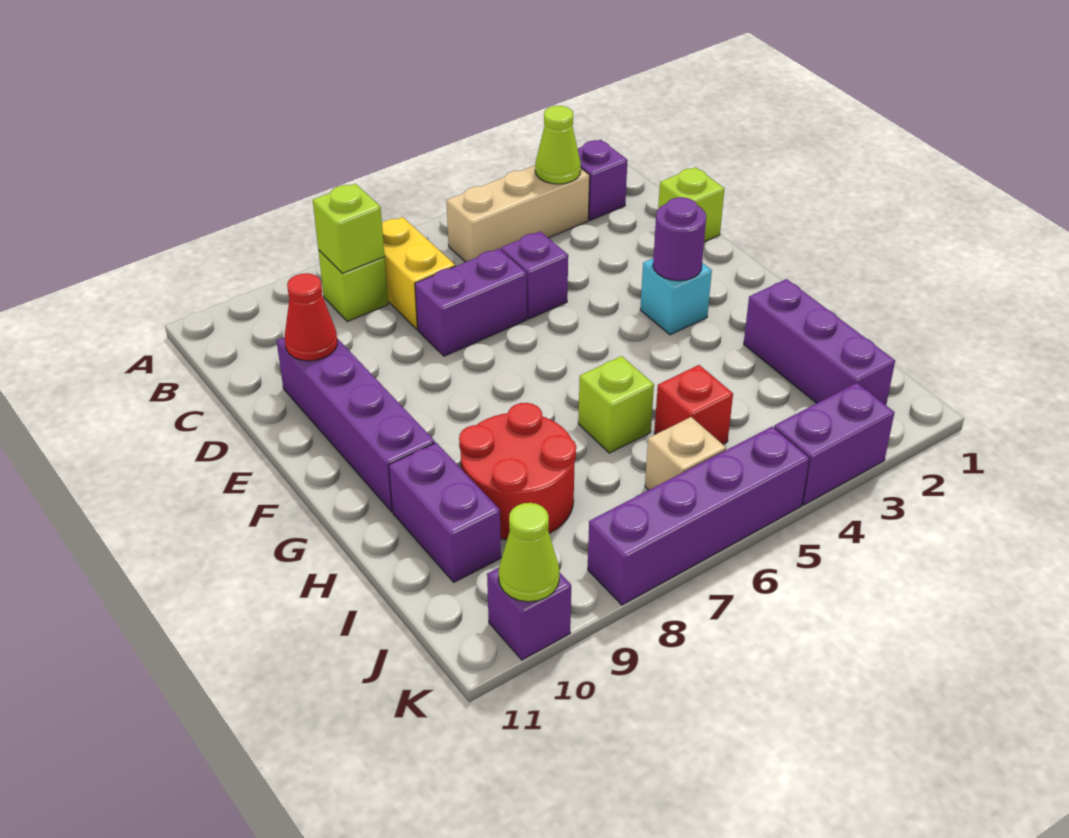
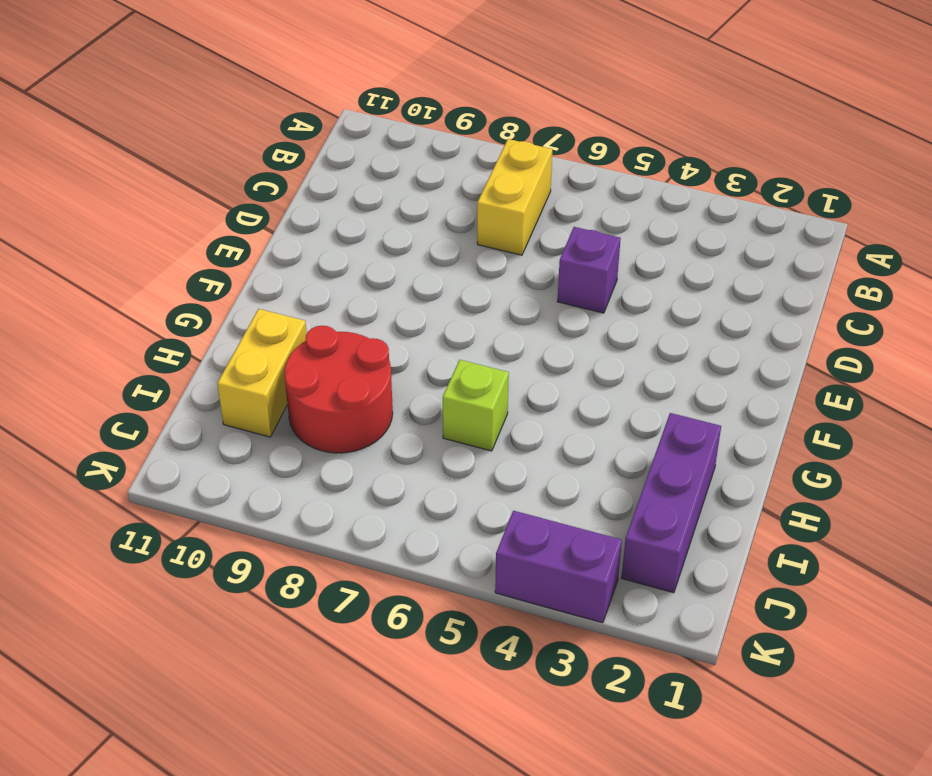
yellow 1x2 brick [217,309,307,437] -> purple 1x2 brick [389,443,501,582]
none -> purple 1x1 brick [578,140,627,220]
none -> tan 1x3 brick [446,165,590,262]
none -> lime 1x1 brick [318,250,388,322]

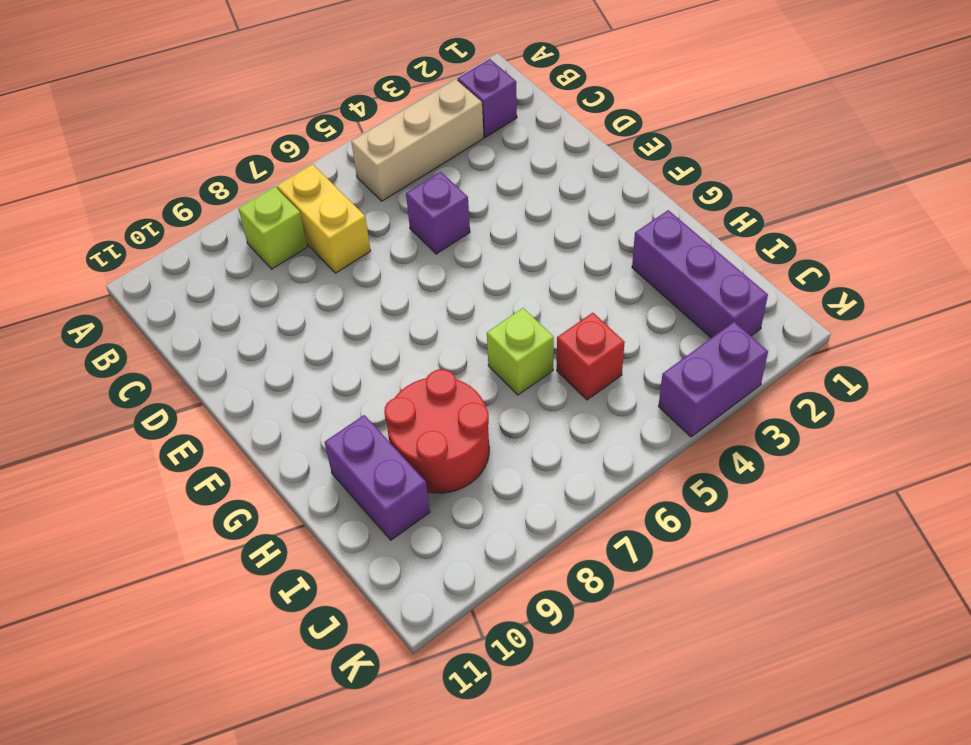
none -> lime 1x1 brick [658,167,725,242]
none -> purple 1x2 brick [415,249,527,356]
none -> purple 1x4 brick [277,337,435,512]

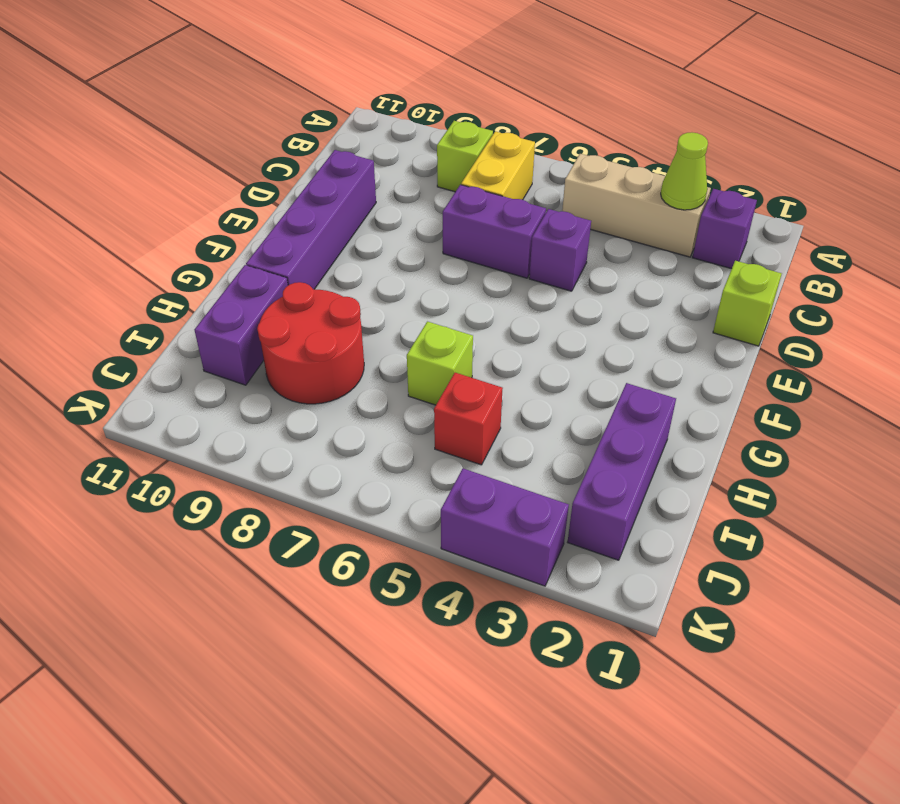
none -> cyan 1x1 brick [640,259,712,335]
none -> tan 1x1 brick [645,417,726,490]
none -> purple 1x4 brick [588,426,809,605]

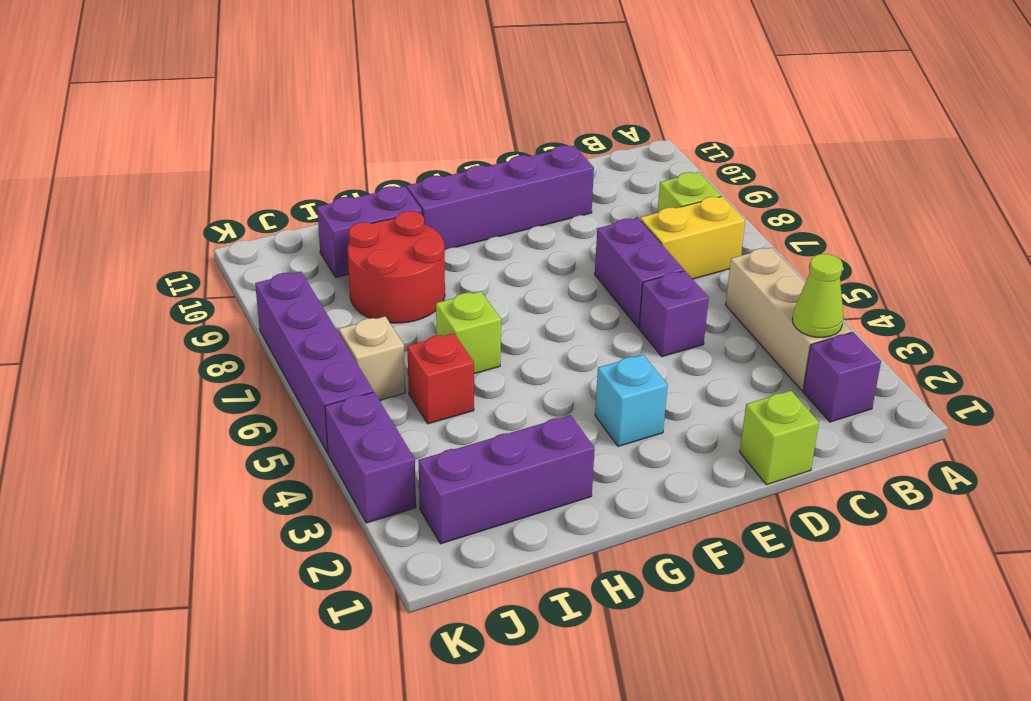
none -> purple 1x1 brick [487,568,571,660]
none -> lime 1x1 brick [313,184,385,273]
none -> red 1x1 cone [285,273,337,361]

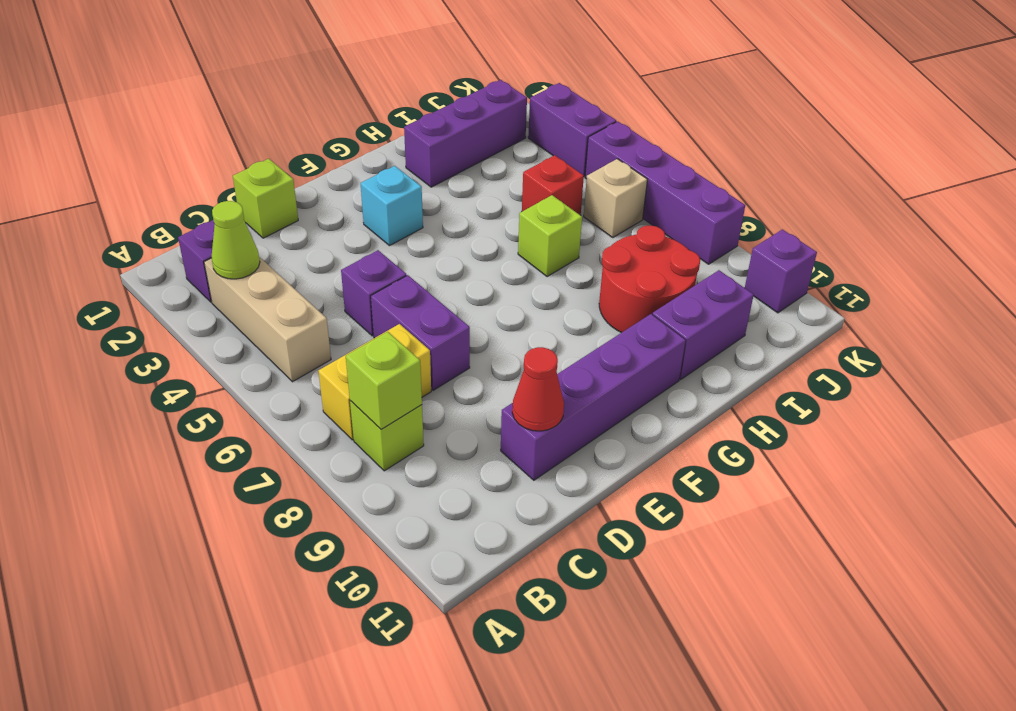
none -> purple 1x1 round brick [653,197,706,281]
none -> lime 1x1 cone [499,503,560,602]

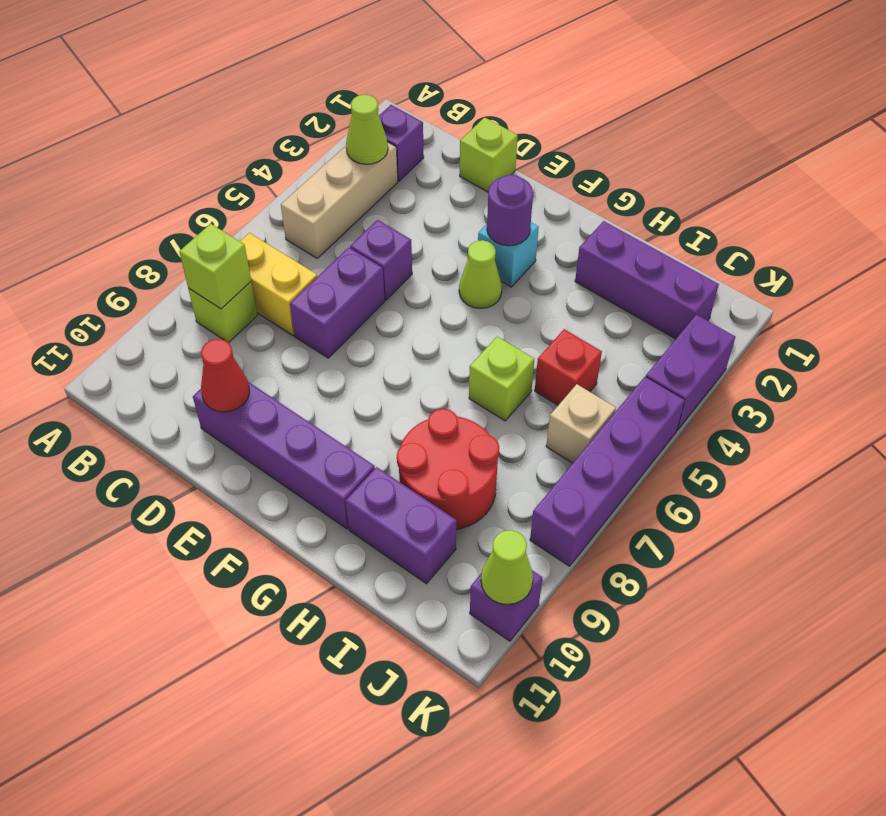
lime 1x1 cone [459,240,502,309] -> none

